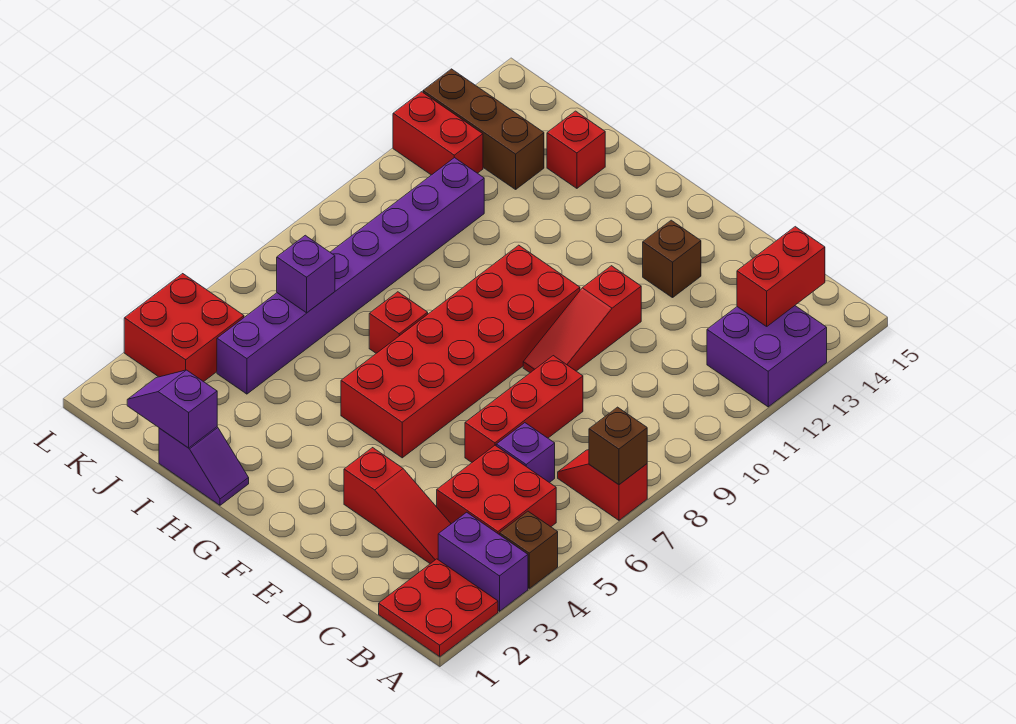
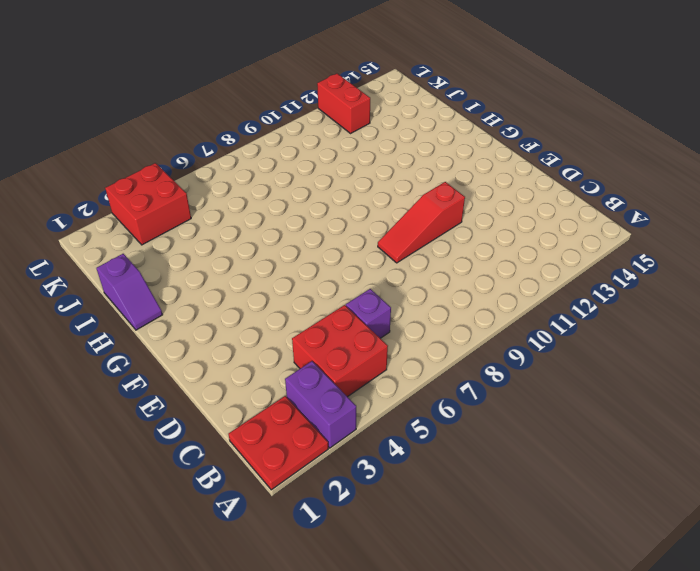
none -> brown 1x1 brick [500,511,558,588]
none -> red 1x2 slope [558,450,647,520]
none -> purple 2x2 brick [707,306,827,407]

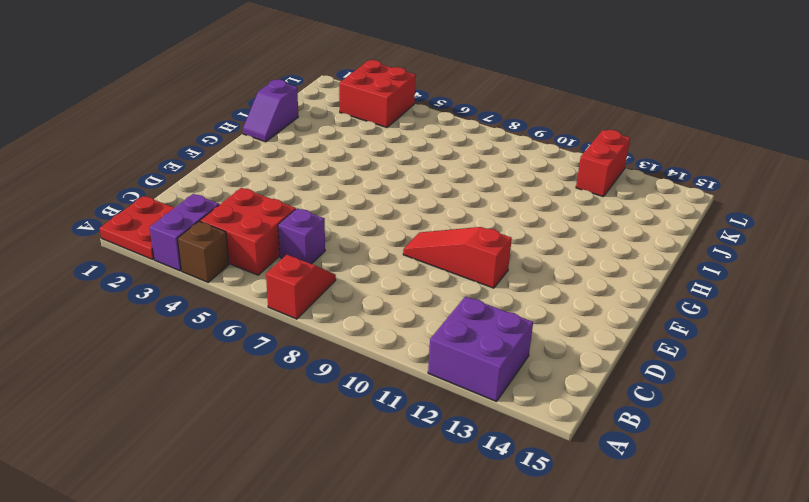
none -> red 1x3 slope [344,448,451,564]
none -> red 1x3 brick [465,356,583,462]
none -> brown 1x1 brick [643,220,701,298]

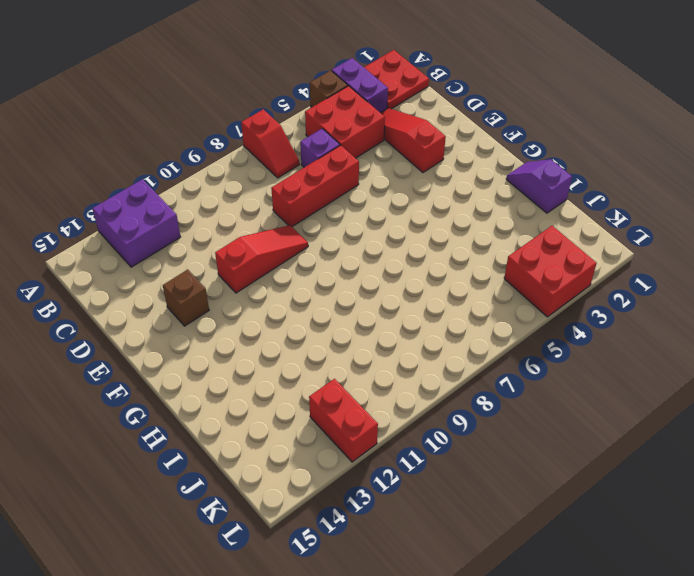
none -> red 2x6 brick [341,245,580,458]
none -> red 1x1 brick [369,292,428,353]
none -> red 1x1 brick [547,111,605,188]

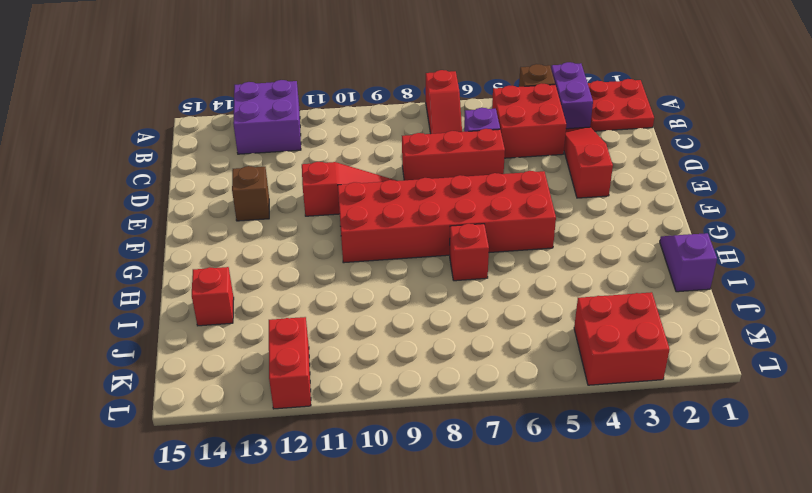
none -> purple 1x8 brick [217,158,484,394]
none -> brown 1x3 brick [423,69,544,189]
none -> brown 1x1 brick [589,407,647,485]

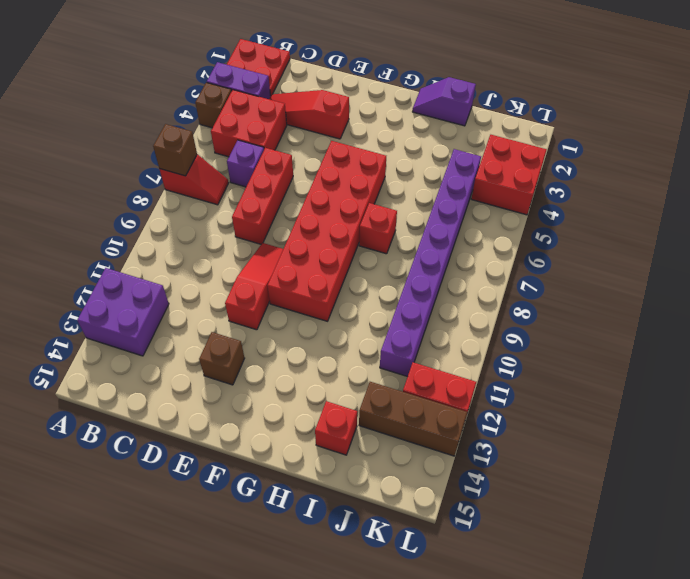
none -> red 1x2 brick [737,227,825,326]
none -> purple 1x2 slope [127,370,217,448]
none -> purple 1x1 brick [277,235,335,313]

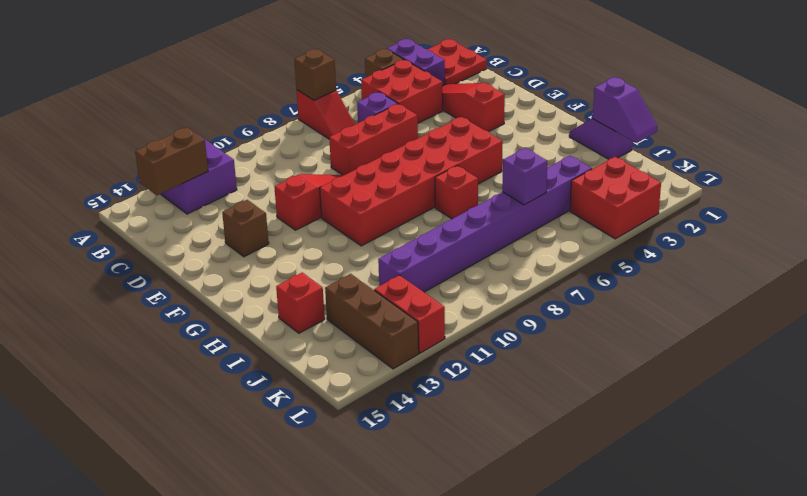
brown 1x2 brick [135,128,208,195] -> red 1x2 brick [737,227,825,326]

